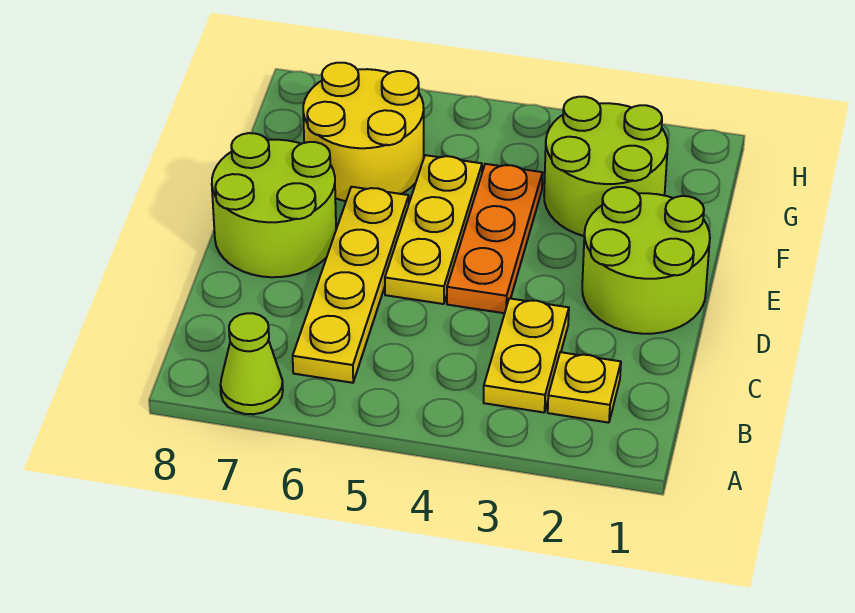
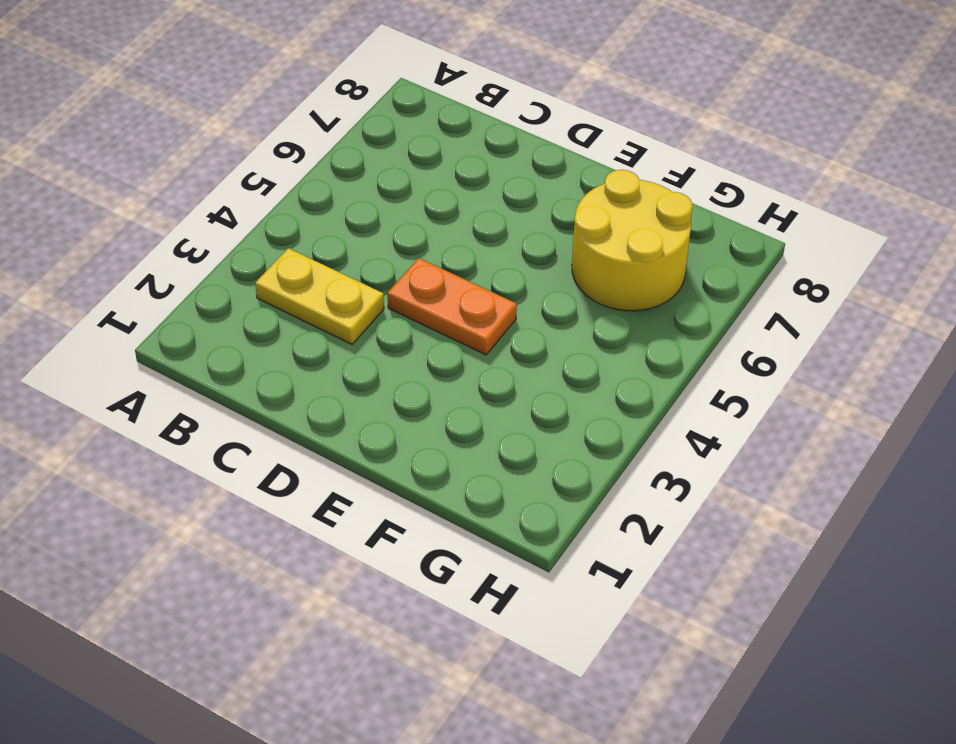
orange 1x2 plate [388,258,517,355] -> orange 1x3 plate [447,164,543,313]
none -> lime 1x1 cone [220,313,283,414]
none -> yellow 1x1 plate [548,352,621,423]

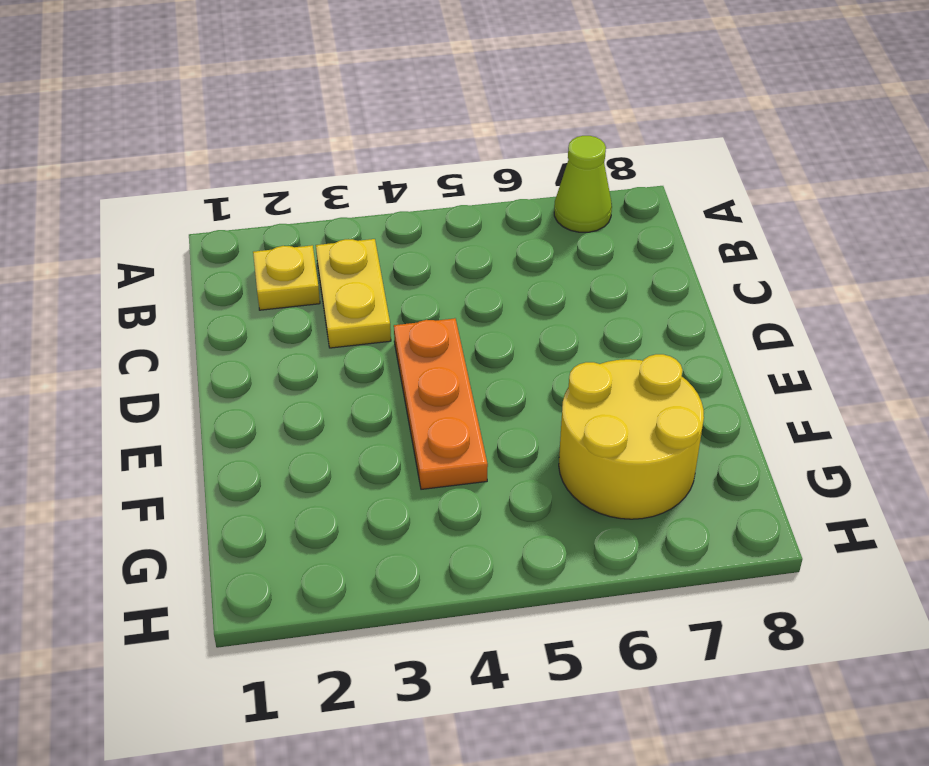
none -> yellow 1x4 plate [293,187,409,383]
none -> lime 2x2 round brick [582,187,710,334]

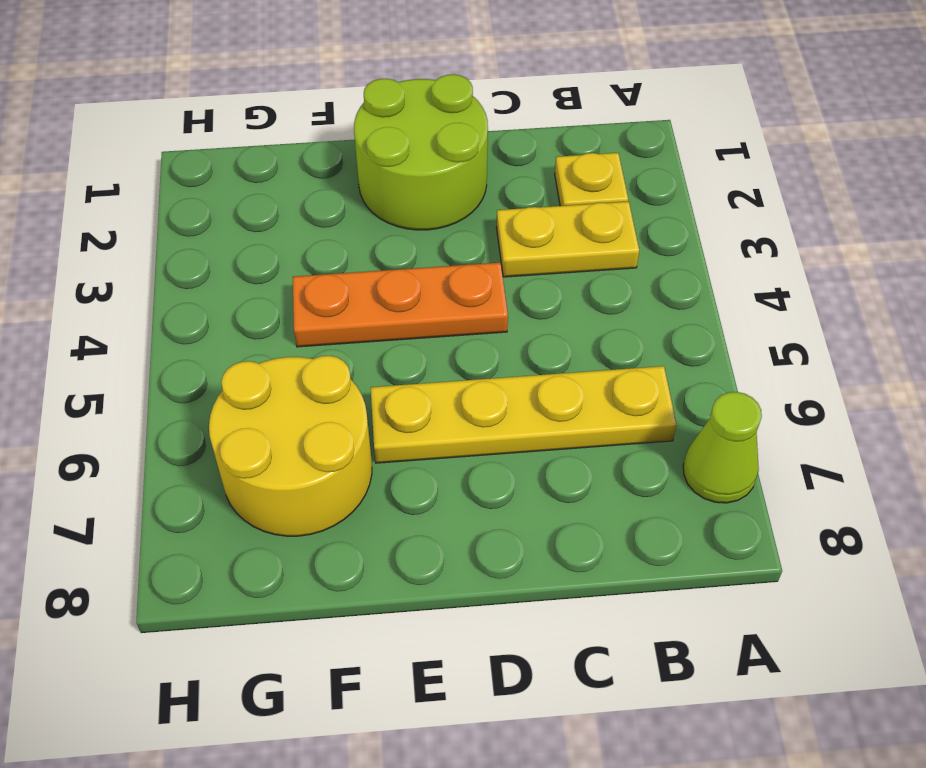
none -> yellow 1x3 plate [385,155,482,304]
none -> lime 2x2 round brick [212,133,336,277]

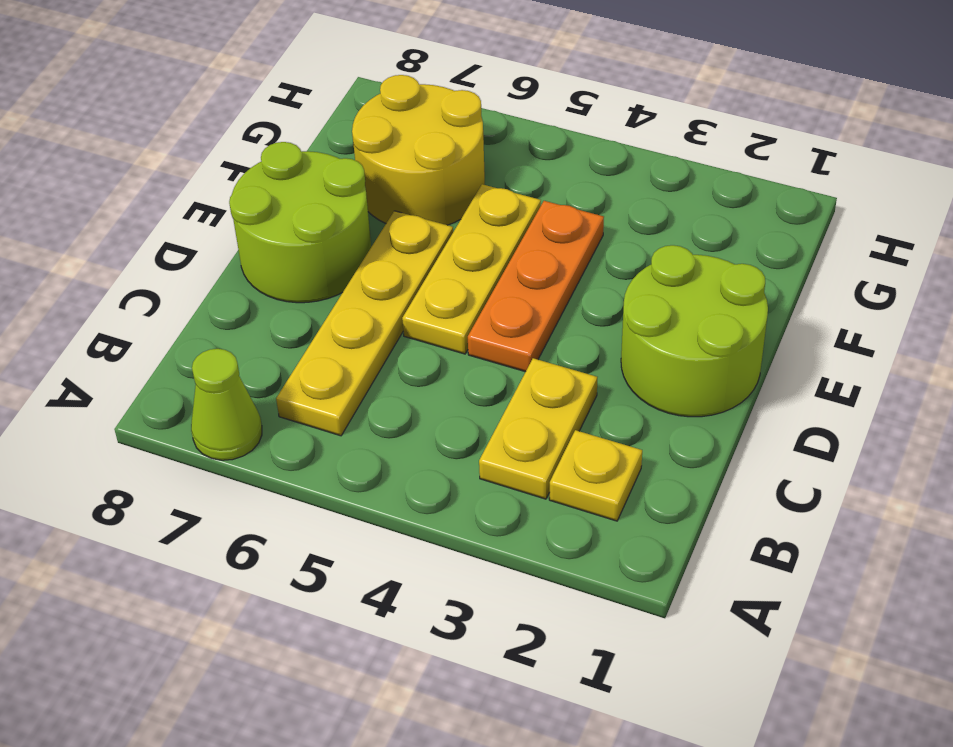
none -> lime 2x2 round brick [544,97,668,236]

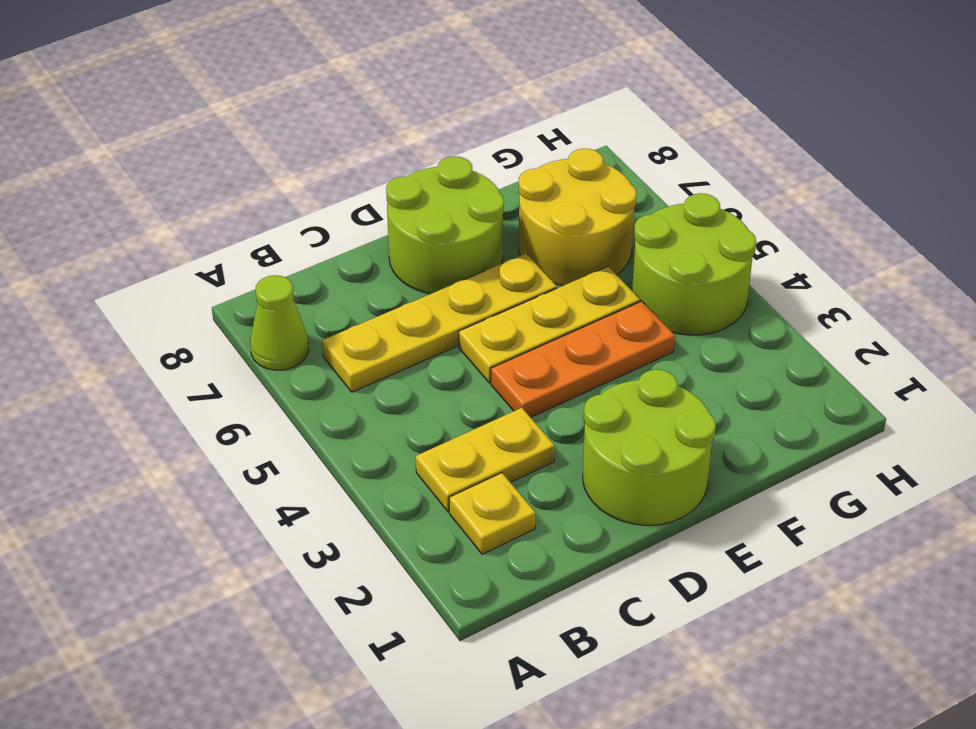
lime 2x2 round brick [632,193,756,335] -> lime 2x2 round brick moved to [544,97,668,236]

